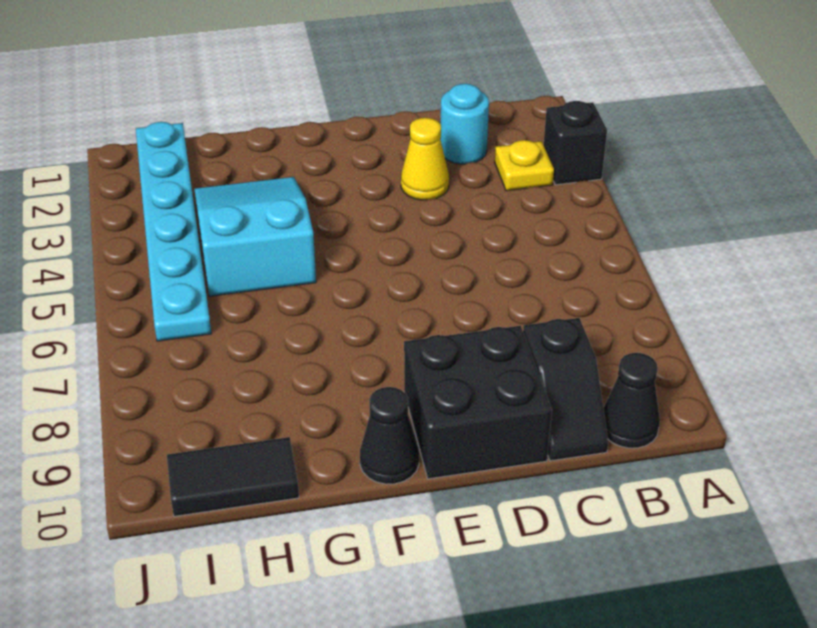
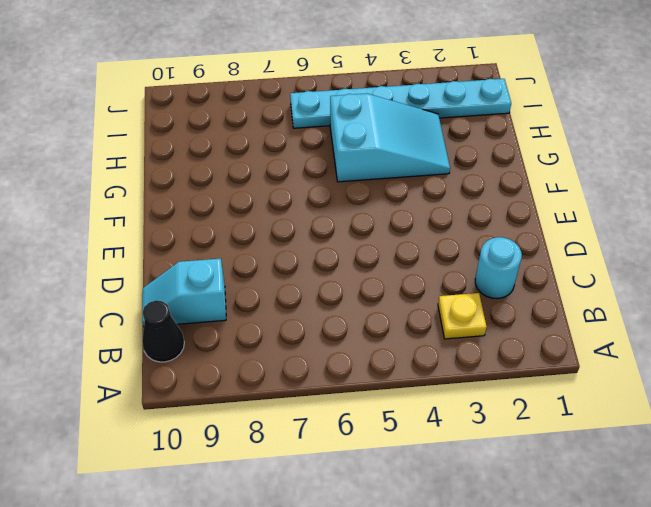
cyan 1x2 slope [142,259,226,327] -> black 1x2 slope [523,318,608,461]
none -> black 1x1 brick [544,101,607,185]
none -> yellow 1x1 cone [401,118,449,200]

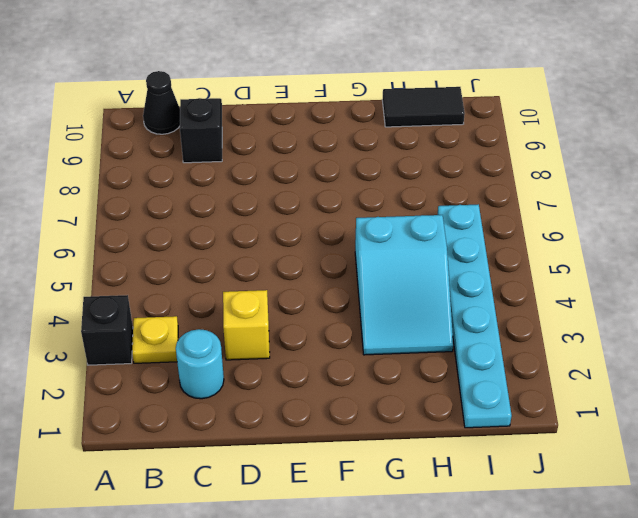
yellow 1x1 brick [223,290,270,360] -> yellow 1x1 cone [401,118,449,200]
none -> black 2x2 brick [404,326,552,479]
none -> black 1x1 cone [360,387,419,484]

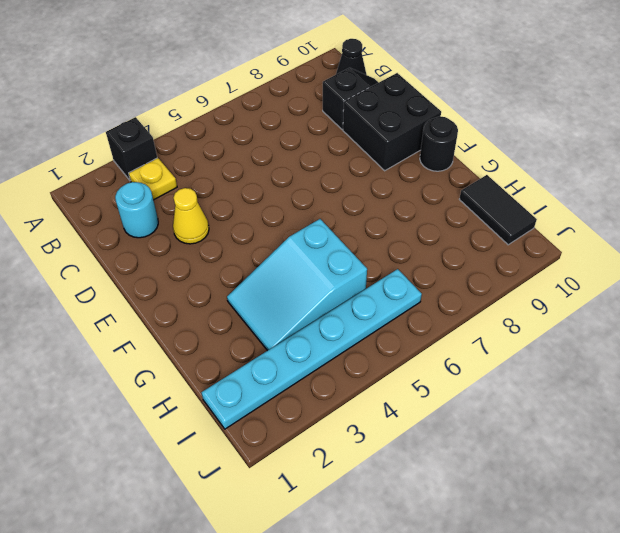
black 1x1 round brick [420,116,458,171] -> black 1x1 cone [360,387,419,484]

